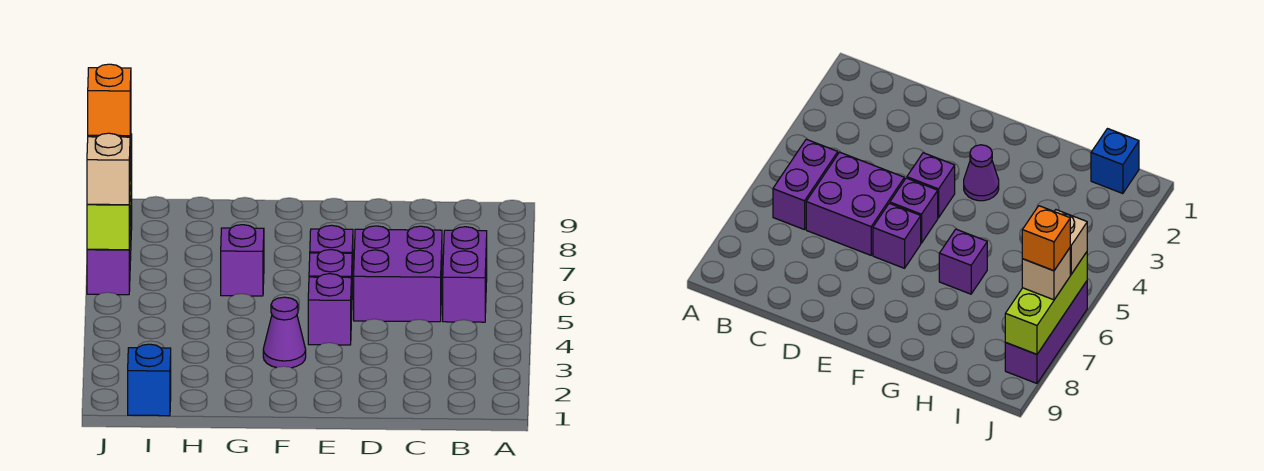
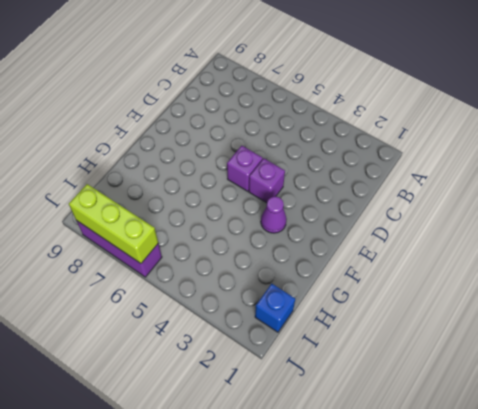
none -> purple 1x2 brick [443,227,487,322]
none -> purple 2x2 brick [354,226,442,322]
none -> purple 1x1 brick [310,225,353,289]

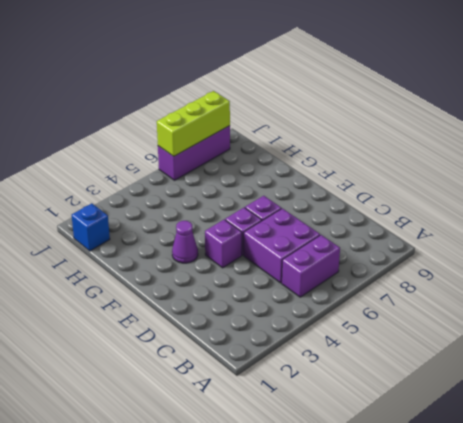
none -> purple 1x1 brick [221,225,264,296]
none -> tan 1x1 brick [87,133,130,205]
none -> tan 1x1 brick [1022,248,1070,300]

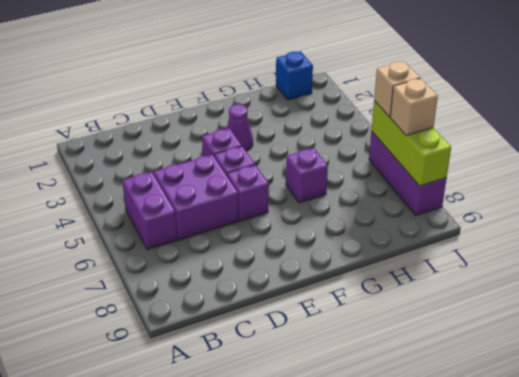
none -> orange 1x1 brick [88,64,131,136]

